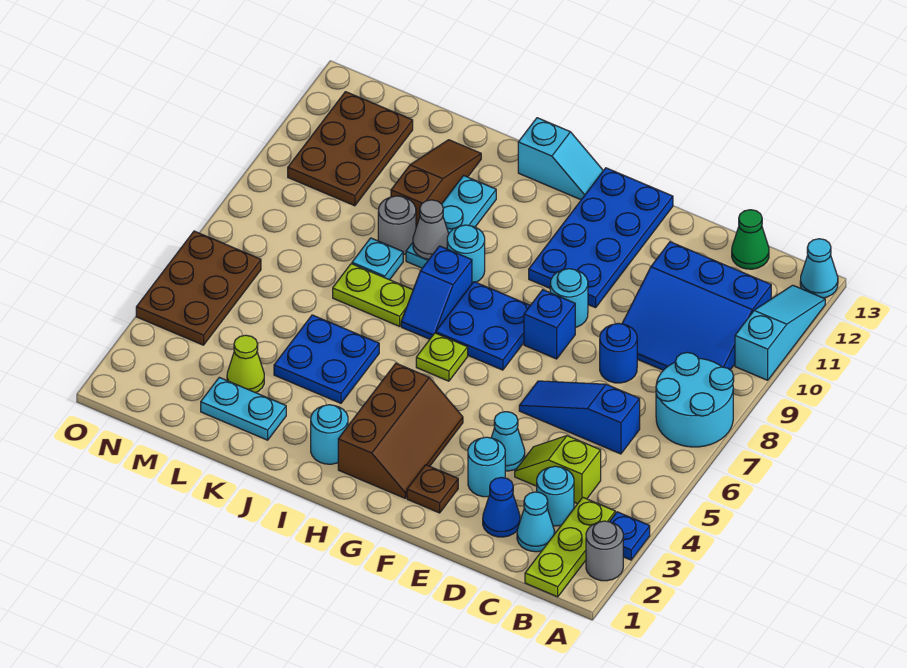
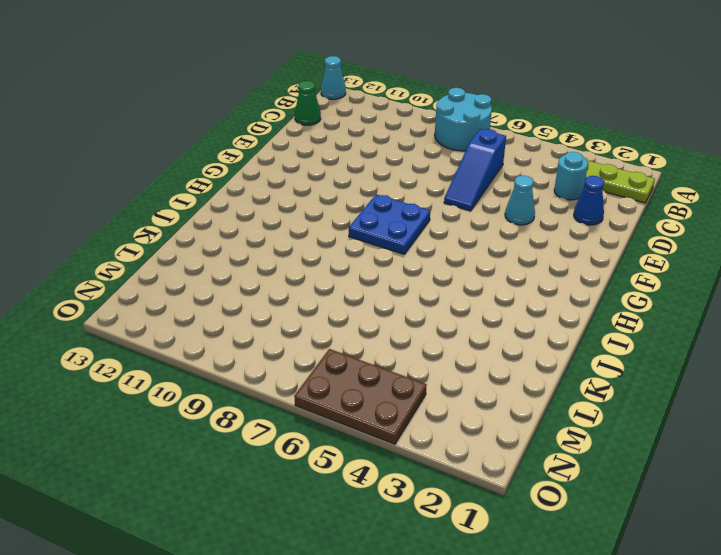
none -> grey 1x1 round brick [586,521,623,581]
none -> blue 1x1 plate [610,512,650,560]
none -> cyan 1x3 slope [735,285,825,380]
none -> blue 3x3 slope [622,242,771,370]

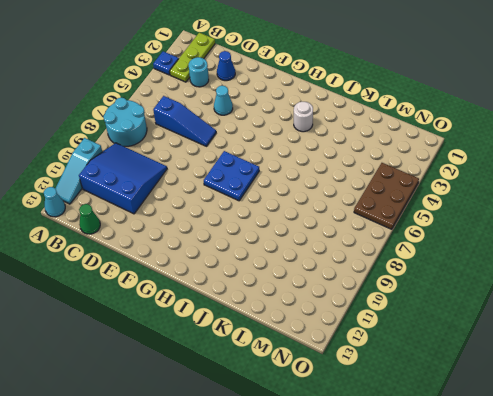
white 1x1 round brick [294,102,313,132] -> none
none -> grey 1x1 round brick [586,521,623,581]
none -> cyan 1x1 cone [517,492,555,552]
none -> lime 1x2 slope [515,436,601,504]
none -> blue 1x1 round brick [600,323,637,383]

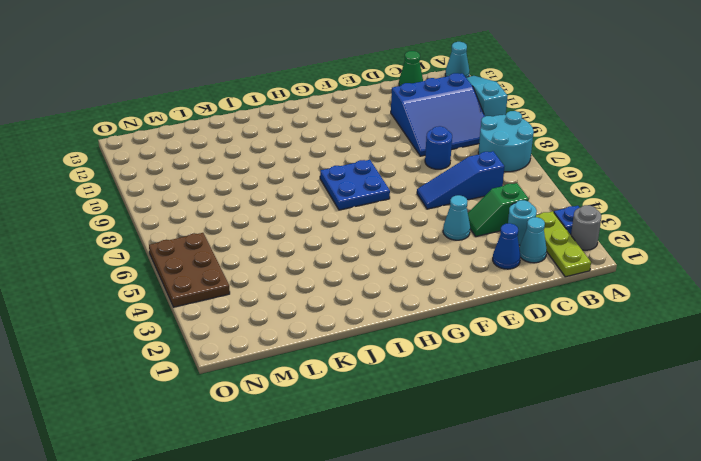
green 1x2 slope [468,183,529,237] -> lime 1x2 slope [515,436,601,504]
none -> cyan 1x1 round brick [468,437,505,497]
none -> brown 1x1 plate [407,465,458,513]
none -> blue 1x1 brick [524,290,575,359]
none -> cyan 1x1 round brick [550,269,588,327]

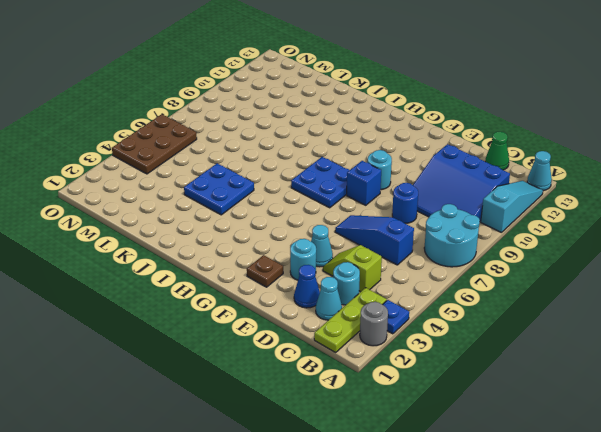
none -> blue 2x4 plate [529,168,673,308]
none -> brown 2x3 slope [338,363,463,498]
none -> lime 1x1 plate [416,333,468,381]
none -> cyan 1x2 slope [518,118,603,200]

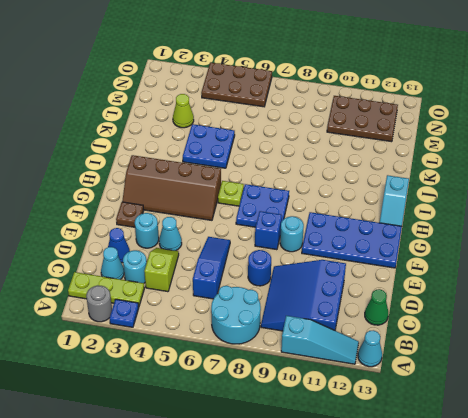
brown 2x4 slope [122,155,221,220] -> brown 2x3 slope [338,363,463,498]
none -> cyan 1x1 round brick [311,405,348,464]
none -> blue 1x2 slope [401,246,472,339]
none -> cyan 1x1 round brick [447,225,485,283]
none -> lime 1x2 plate [333,264,413,326]

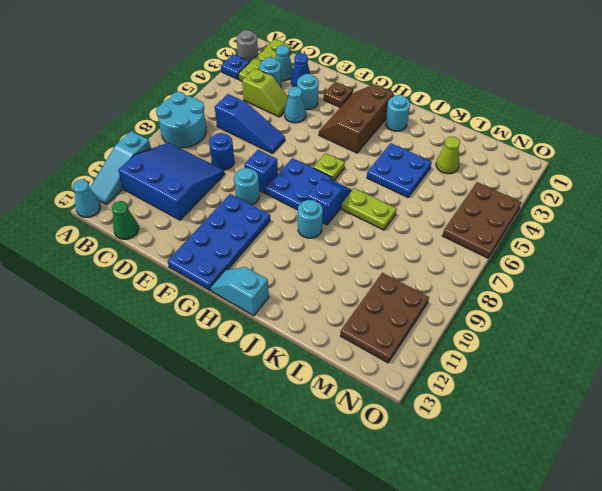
none -> cyan 1x3 plate [406,176,496,268]
none -> cyan 1x2 plate [201,377,286,440]
none -> cyan 1x1 plate [352,238,403,280]
none -> grey 1x1 round brick [378,196,416,255]

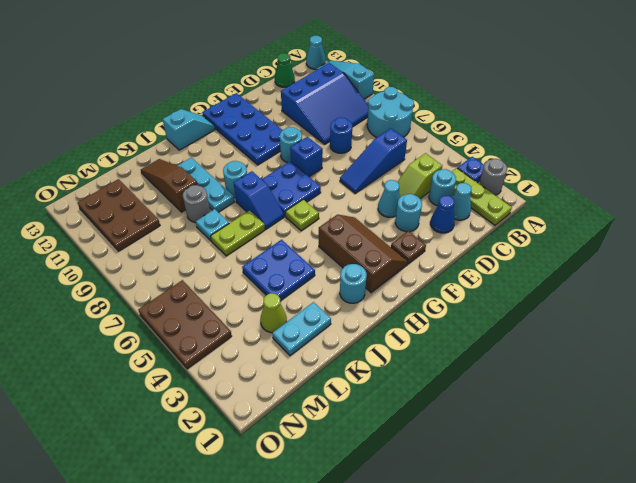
none -> grey 1x1 cone [413,200,449,259]

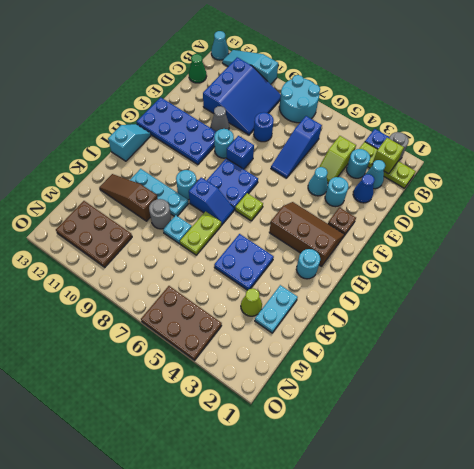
lime 1x1 brick [372,138,404,174] -> none
grey 1x1 cone [211,106,229,132] -> grey 1x1 cone moved to [413,200,449,259]

